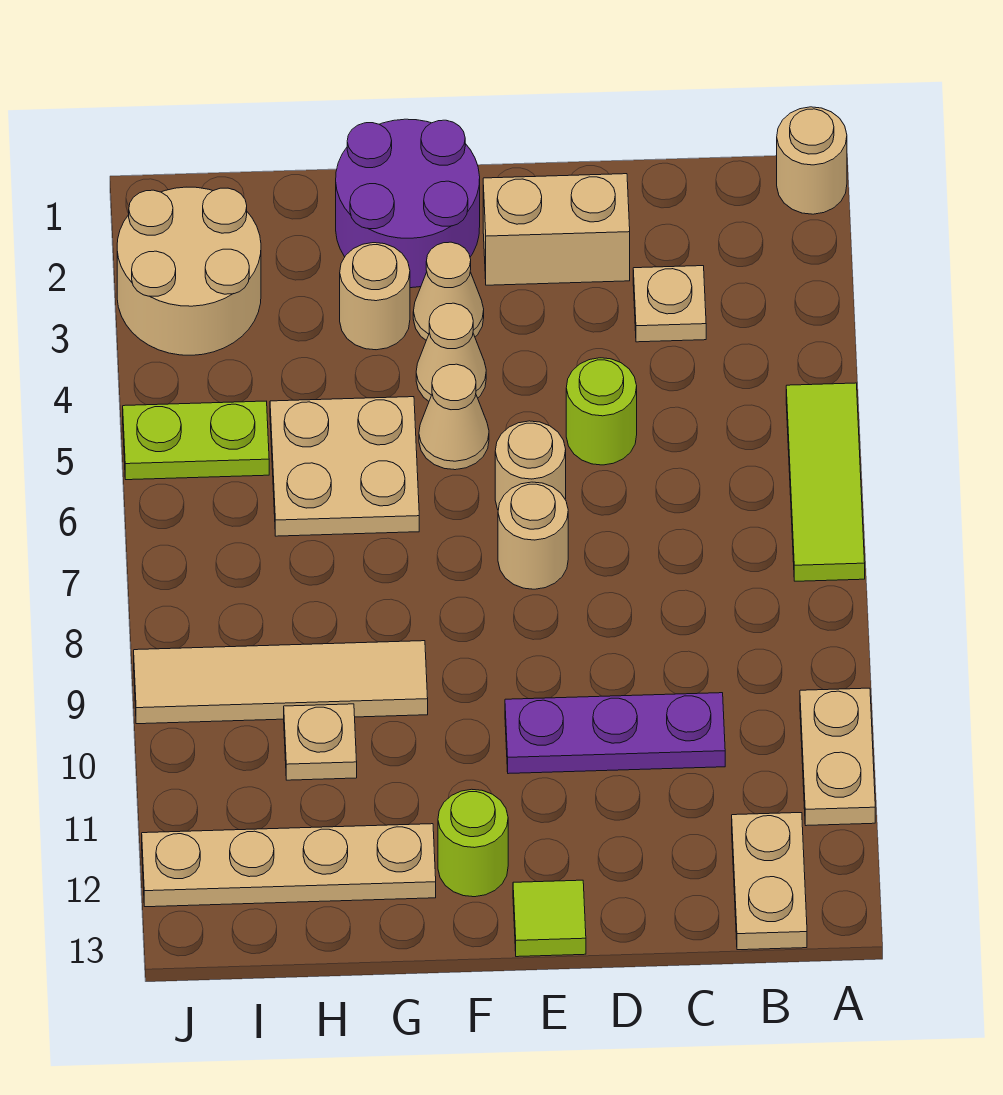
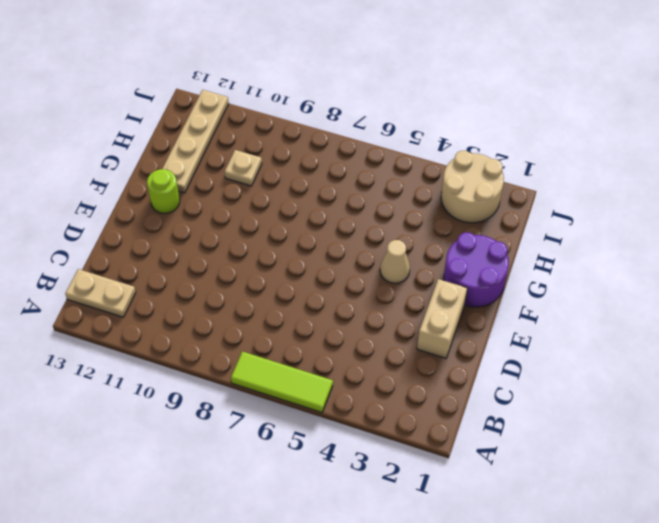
none -> tan 1x1 round brick [777,107,847,214]
none -> tan 1x2 plate [800,688,875,826]
none -> tan 1x1 plate [633,266,706,342]

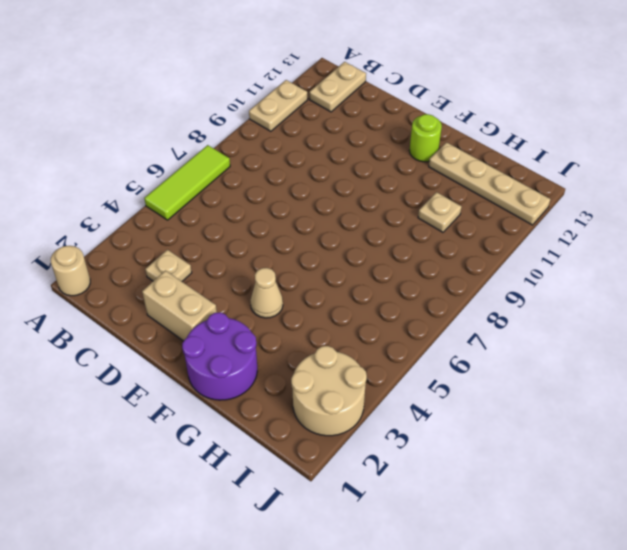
none -> purple 1x3 plate [505,693,725,774]
none -> lime 1x1 round brick [566,358,637,465]
none -> tan 1x1 round brick [495,421,566,510]

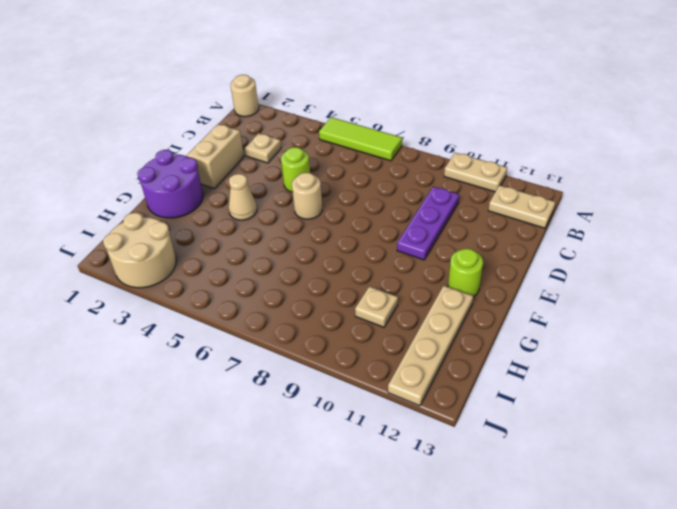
none -> tan 1x1 round brick [498,482,568,589]
none -> lime 1x1 tile [513,880,586,957]
none -> tan 1x1 cone [413,242,484,340]

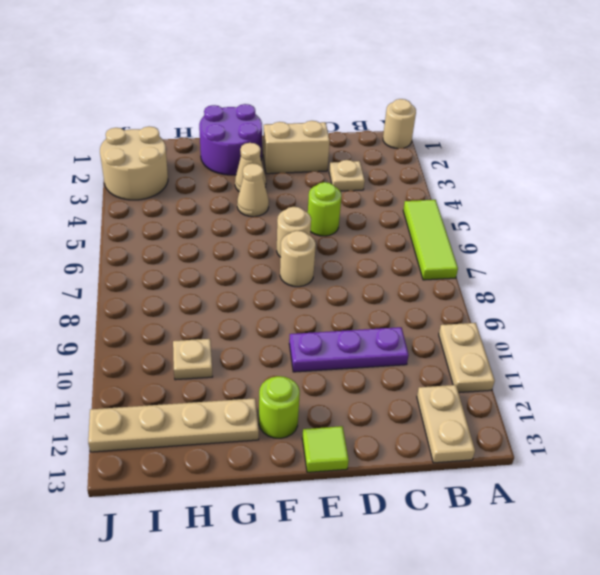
none -> tan 1x1 cone [419,364,489,470]
none -> tan 1x1 round brick [340,243,410,350]
none -> tan 2x2 plate [270,397,419,536]

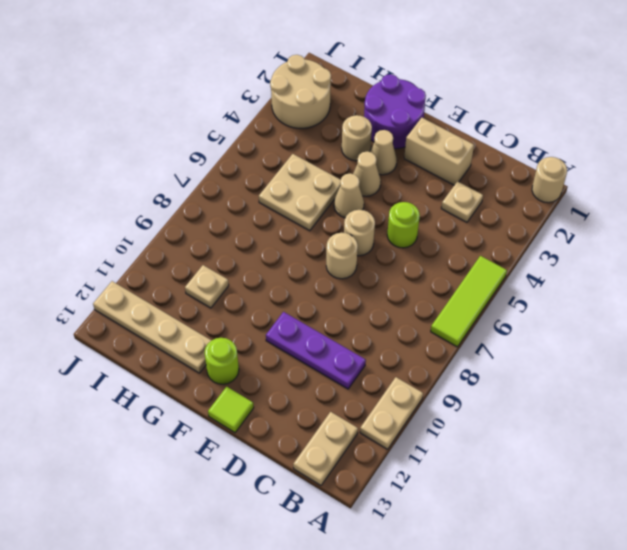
none -> tan 1x4 tile [134,641,428,724]
none -> lime 1x2 plate [123,401,269,480]

